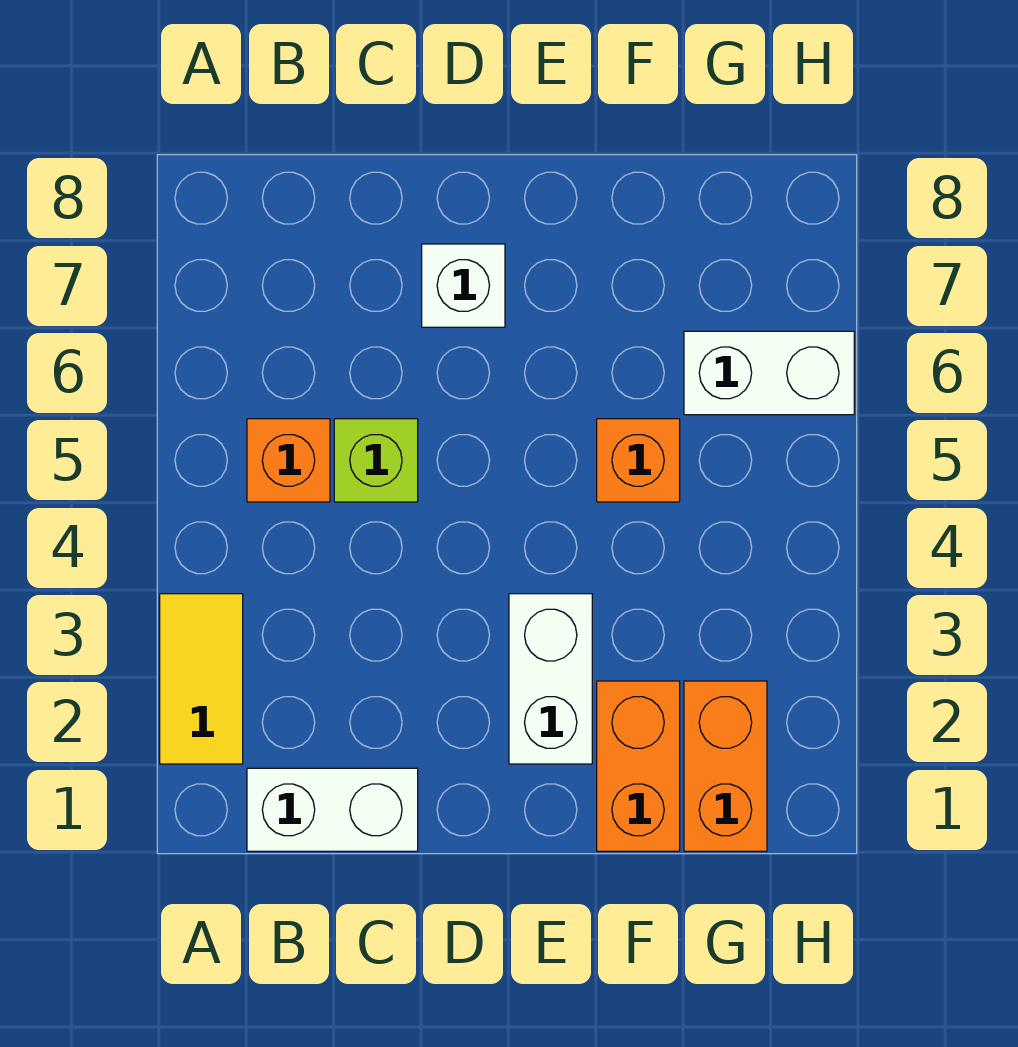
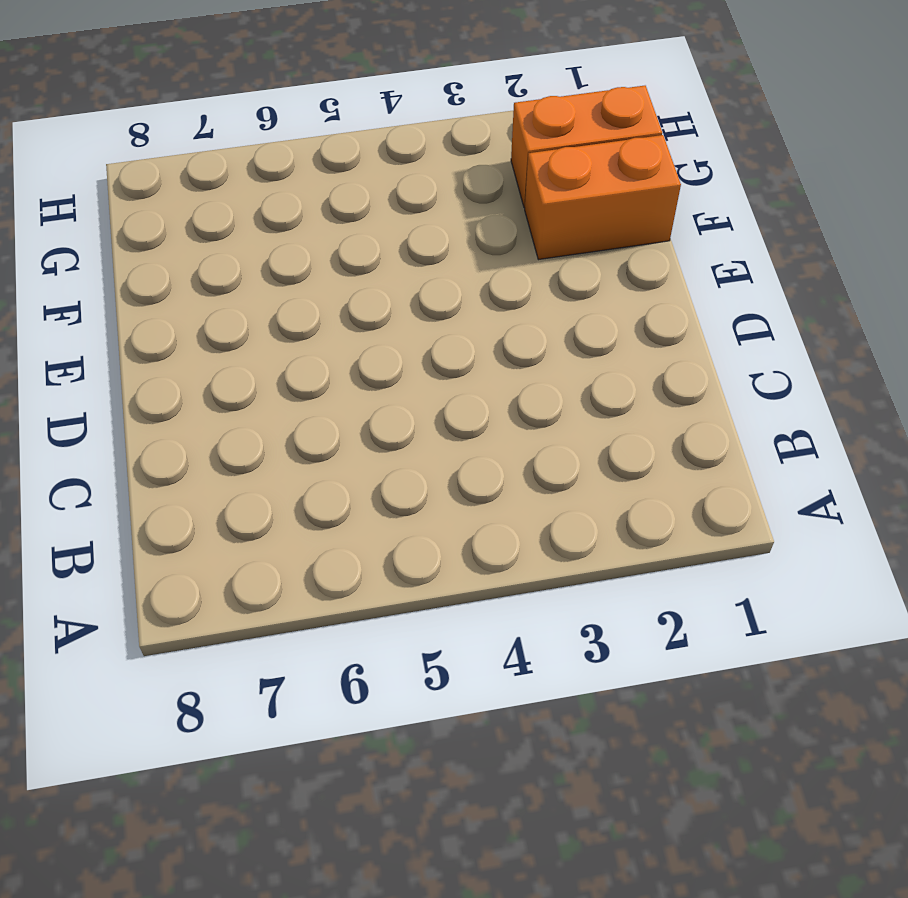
none -> yellow 1x2 tile [160,594,243,764]
none -> white 1x2 brick [247,768,418,851]

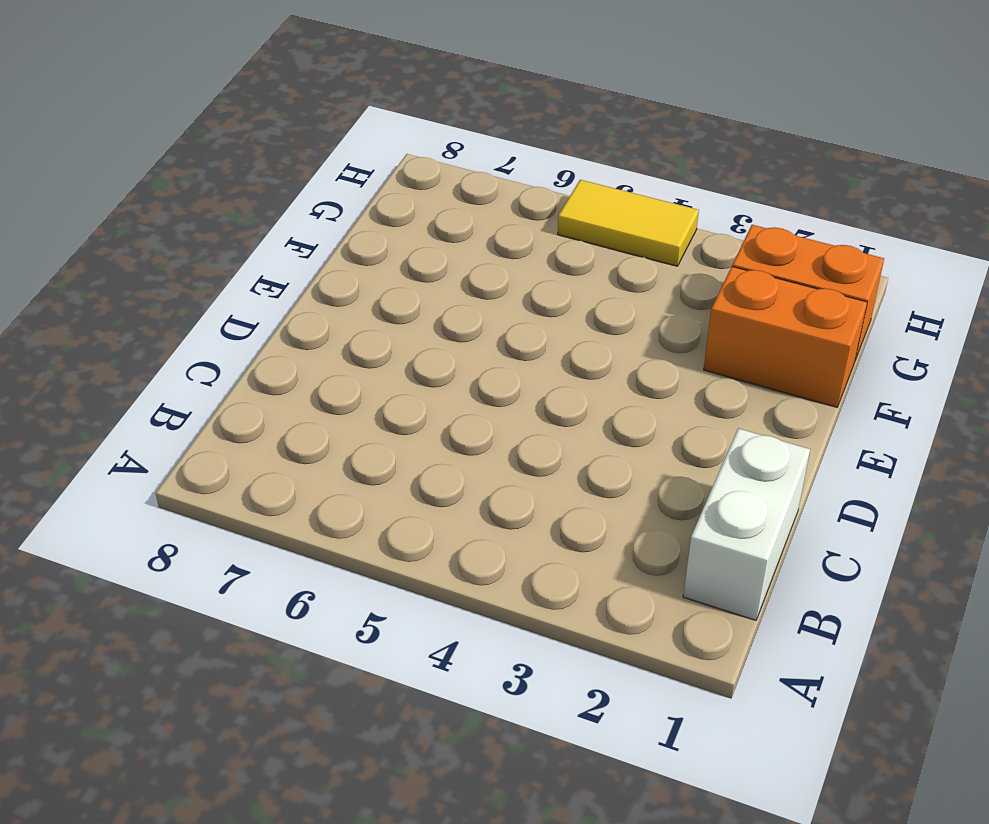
yellow 1x2 tile [558,180,699,266] -> yellow 1x2 tile moved to [160,594,243,764]
none -> orange 1x1 brick [247,419,330,502]
none -> lime 1x1 brick [334,419,418,502]

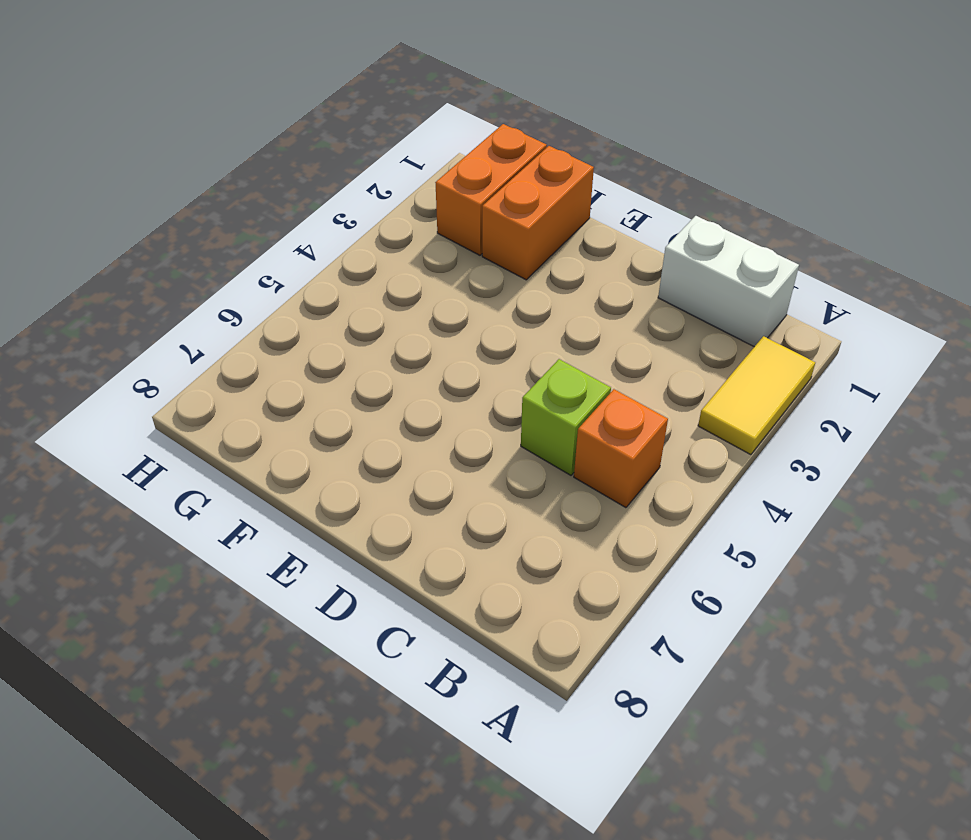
none -> white 1x1 brick [422,244,505,327]
none -> white 1x2 brick [509,594,592,764]

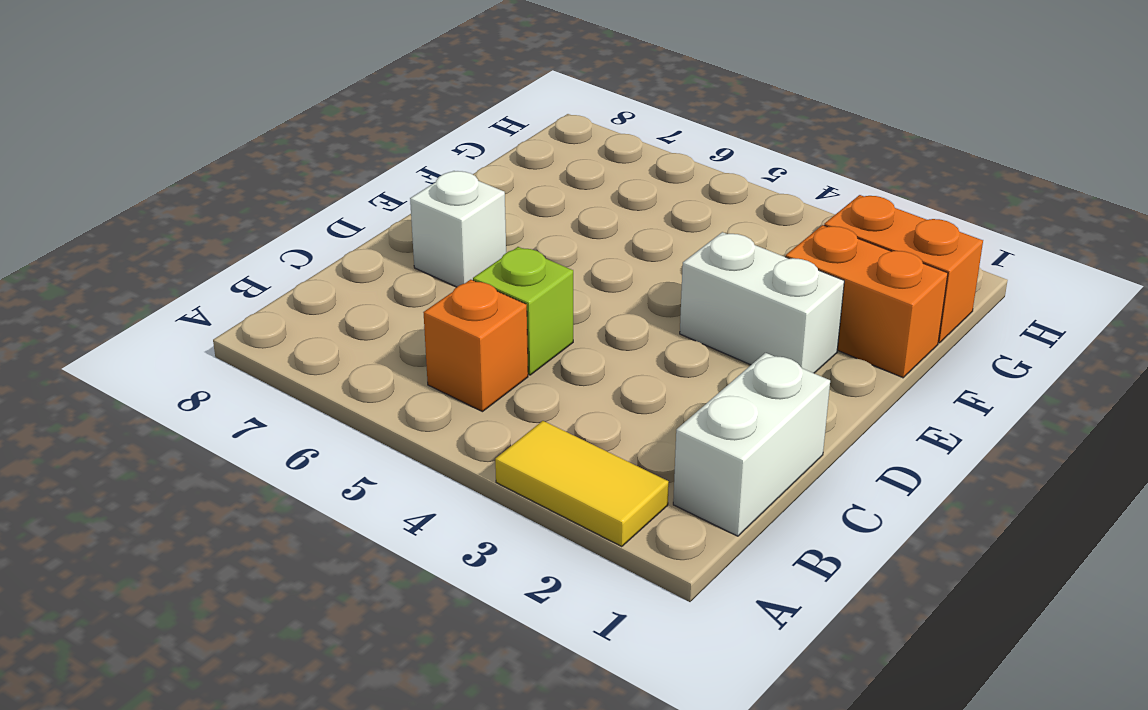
none -> orange 1x1 brick [597,419,680,502]
none -> white 1x2 brick [684,331,854,415]

